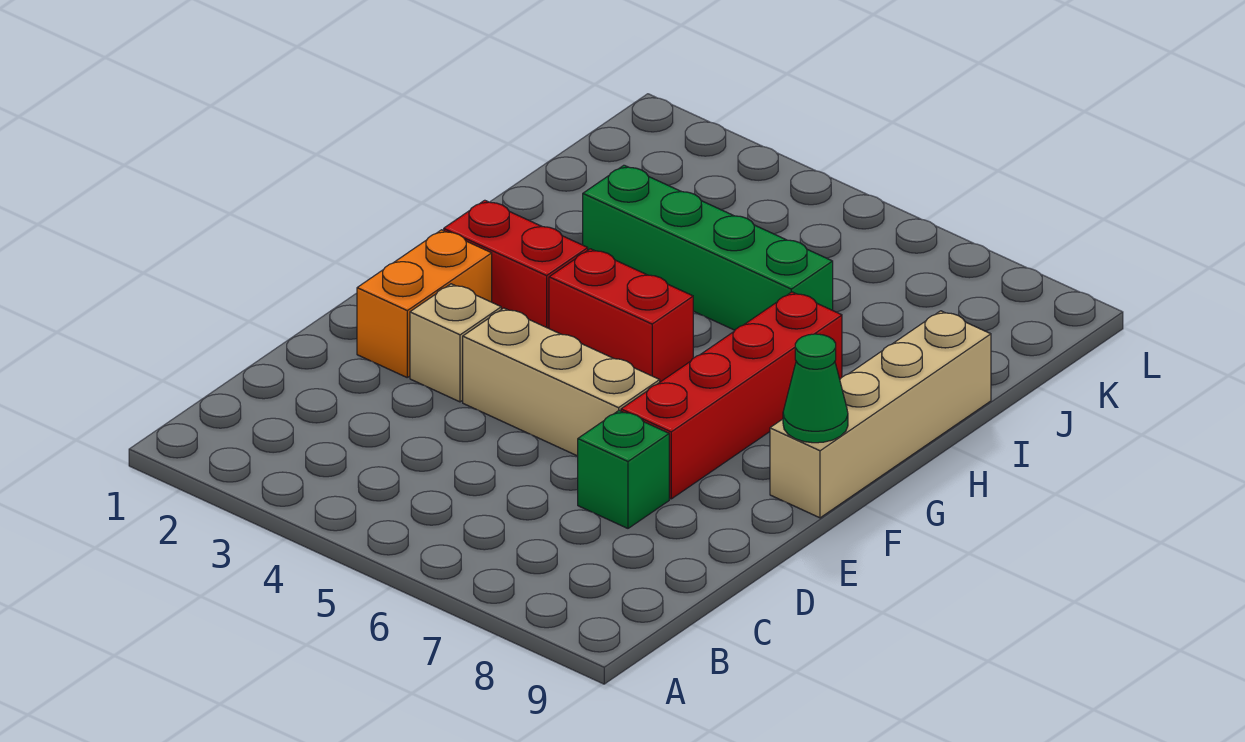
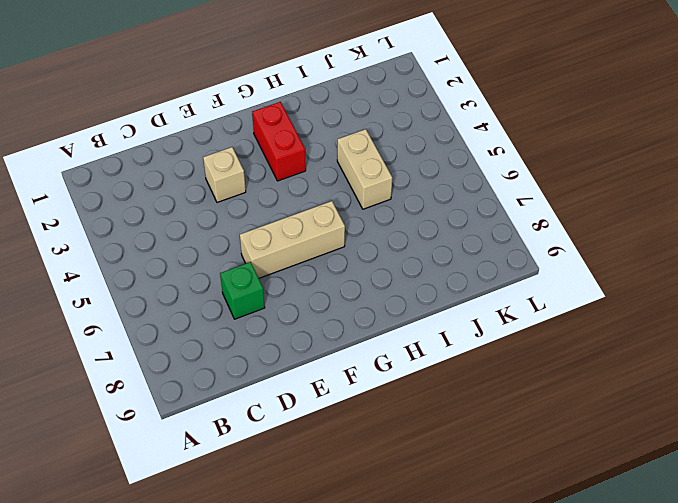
tan 1x3 brick [240,201,345,278] -> tan 1x3 brick turned to [463,308,660,456]
tan 1x2 brick [337,129,392,209] -> green 1x4 brick [583,165,833,330]
none -> orange 1x2 brick [357,230,492,377]
none -> red 1x4 brick [621,292,842,499]

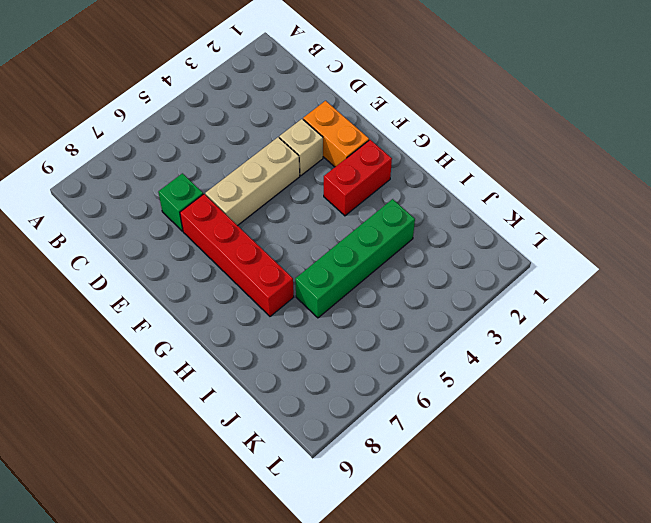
none -> tan 1x4 brick [770,311,991,518]
none -> red 1x2 brick [549,249,693,382]

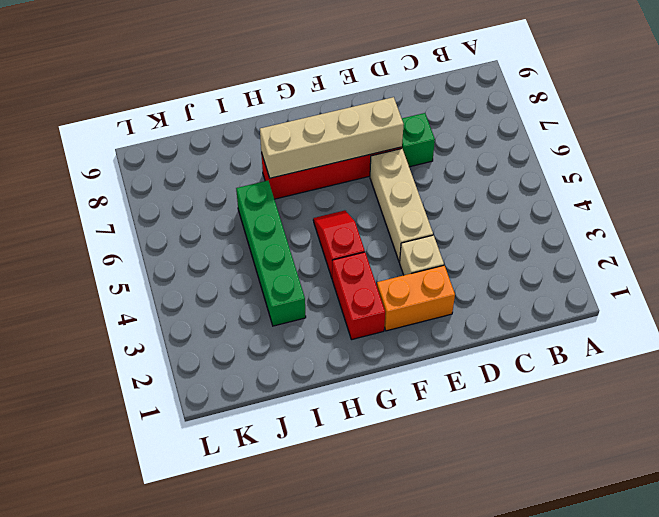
tan 1x4 brick [260,97,404,178] -> tan 1x4 brick moved to [770,311,991,518]
red 1x2 slope [313,210,365,278] -> red 1x2 brick [549,249,693,382]
none -> green 1x1 cone [783,334,848,443]

